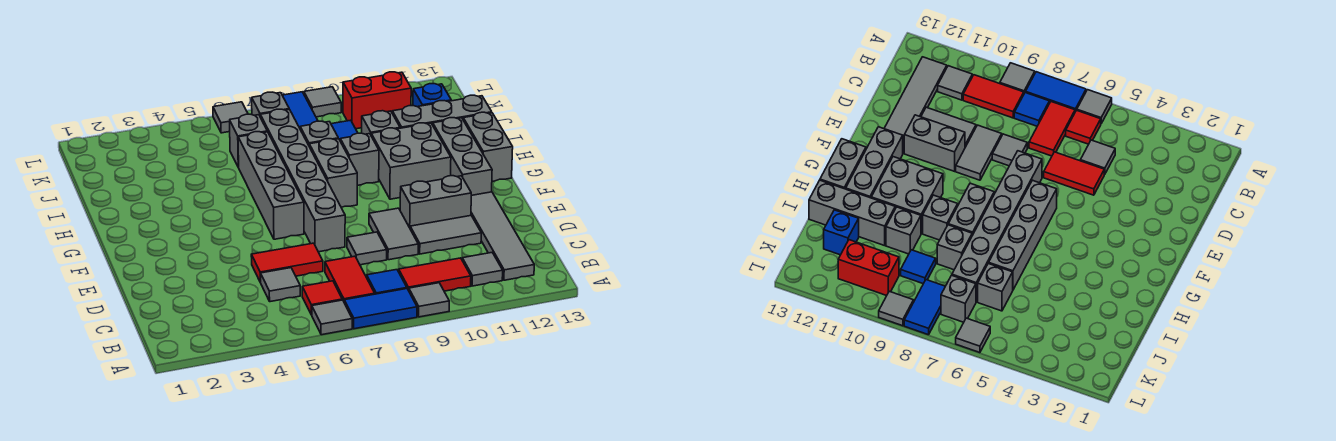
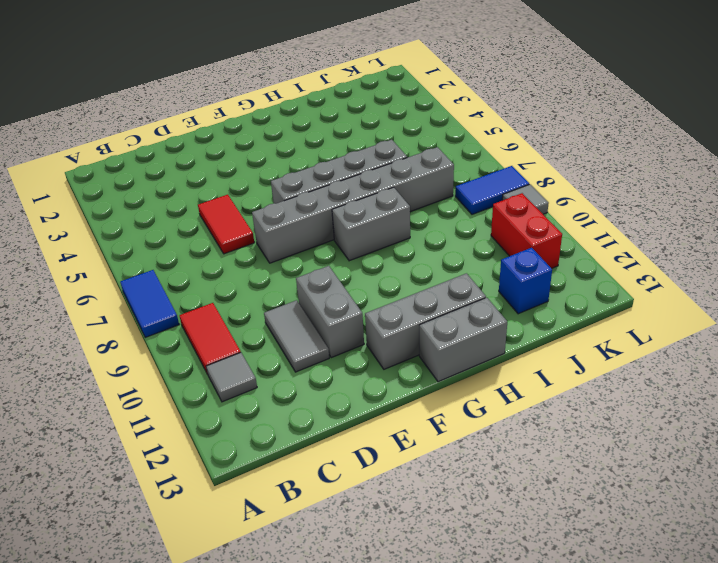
none -> grey 1x1 tile [312,300,352,335]
none -> grey 1x1 tile [409,283,449,317]
none -> red 1x1 tile [302,281,342,315]
none -> red 1x2 tile [325,256,375,301]

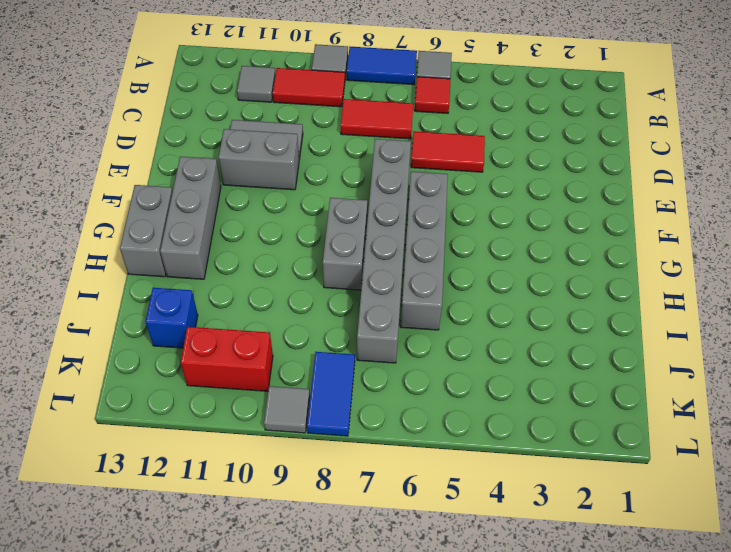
red 1x2 tile [341,99,413,139] -> red 1x2 tile turned to [325,256,375,301]
none -> blue 1x1 tile [367,270,407,294]
none -> grey 1x4 tile [471,192,534,280]
none -> grey 1x1 tile [260,268,300,302]
none -> grey 1x1 tile [347,232,387,265]

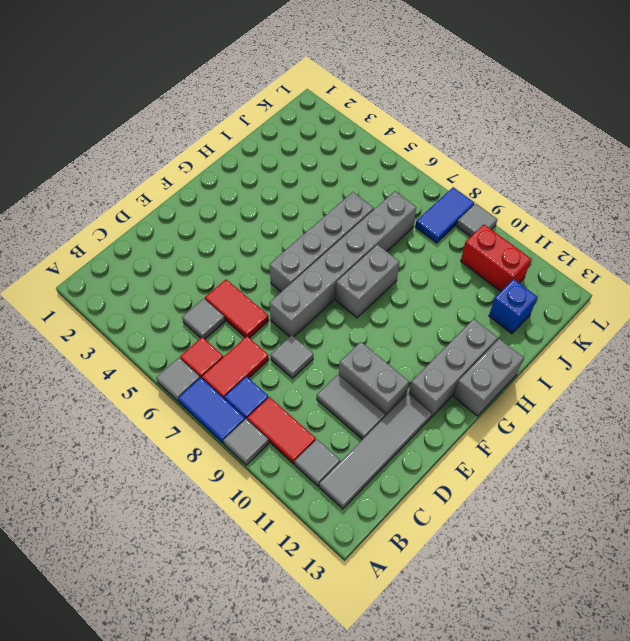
none -> grey 1x2 tile [369,208,418,260]
none -> grey 2x2 brick [371,123,451,199]
none -> grey 1x1 brick [340,133,379,186]
none -> grey 1x1 brick [300,121,338,145]

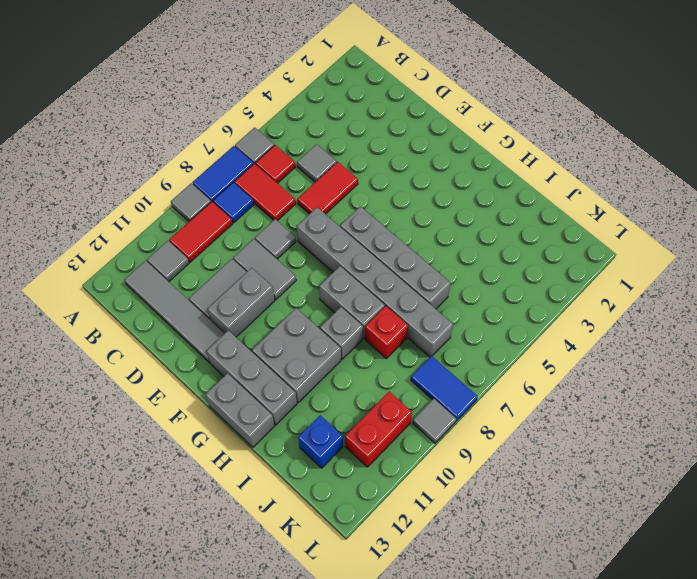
red 1x1 brick [365,306,408,358] -> grey 1x1 brick [300,121,338,145]
none -> grey 1x1 brick [362,111,400,135]
none -> grey 1x3 brick [392,95,492,128]
none -> grey 1x1 brick [230,114,267,167]
none -> blue 1x1 tile [331,120,358,140]

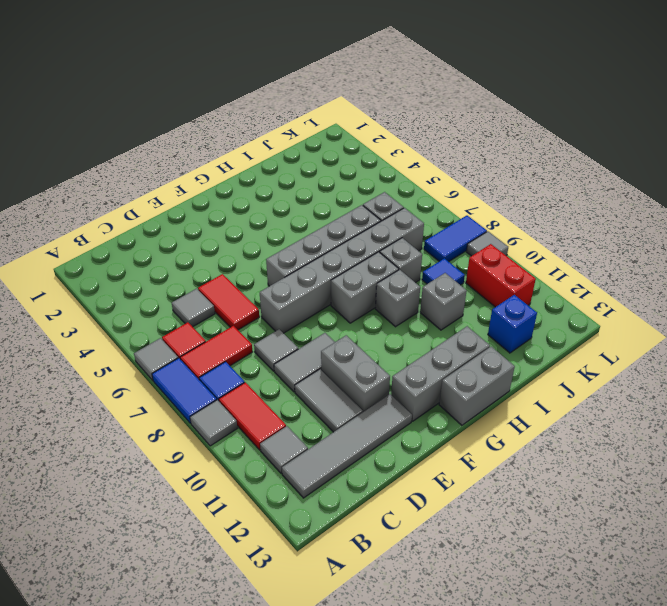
none -> grey 2x2 brick [371,123,451,199]
none -> grey 1x3 brick [392,95,492,128]
none -> grey 1x1 brick [252,92,289,116]
none -> grey 1x1 tile [213,102,248,133]

